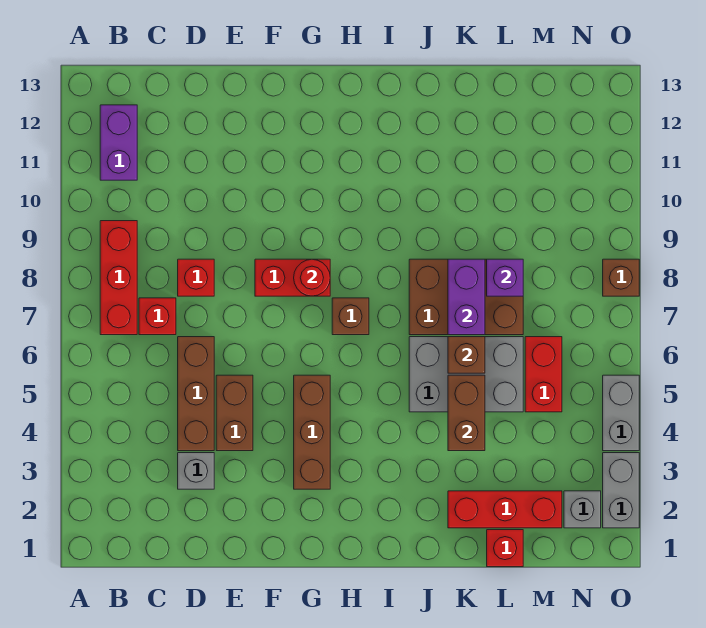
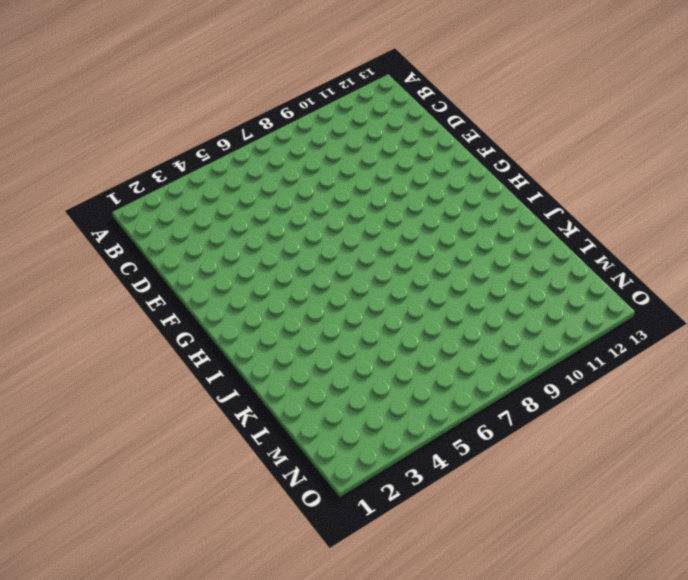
none -> red 1x3 brick [100,221,137,335]
none -> purple 1x2 brick [100,105,137,180]
none -> red 1x1 brick [139,298,176,335]

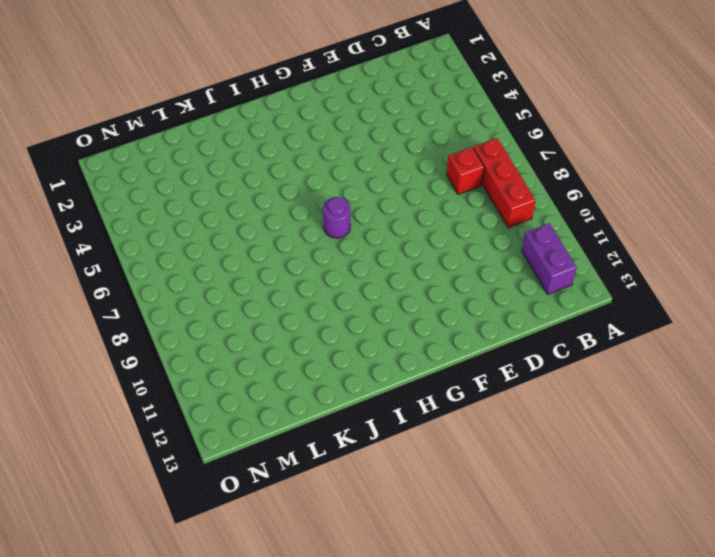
purple 1x1 round brick [323,197,351,238] -> brown 1x1 brick [332,298,369,335]
none -> grey 1x1 brick [178,453,214,489]
none -> brown 1x3 brick [178,337,214,451]
none -> red 1x1 brick [178,259,214,296]

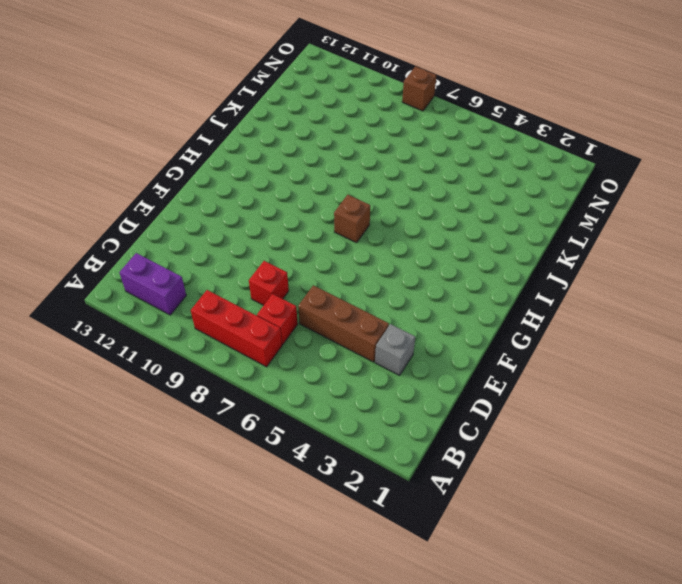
none -> brown 1x2 brick [216,375,253,451]
none -> red 1x2 brick [255,259,330,296]
none -> brown 1x3 brick [294,375,330,489]

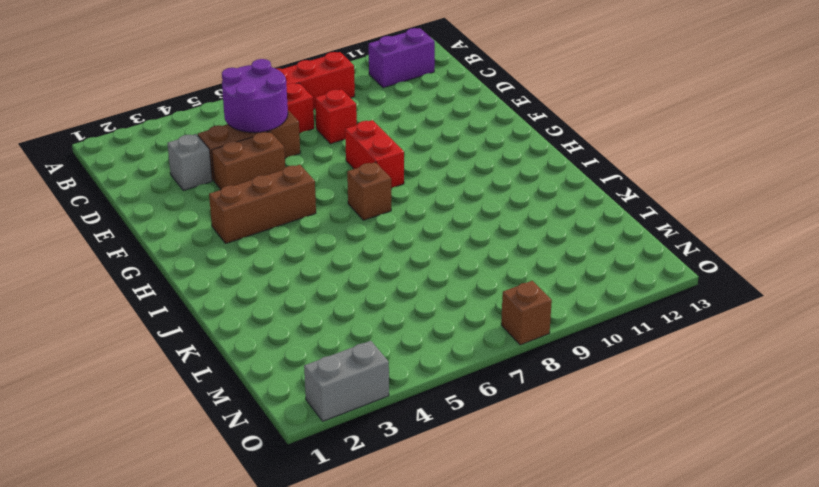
purple 2x2 round brick [222,59,288,133] -> none
none -> grey 2x3 brick [409,337,523,412]
none -> brown 2x3 brick [409,259,523,335]
none -> red 1x3 brick [448,491,562,528]

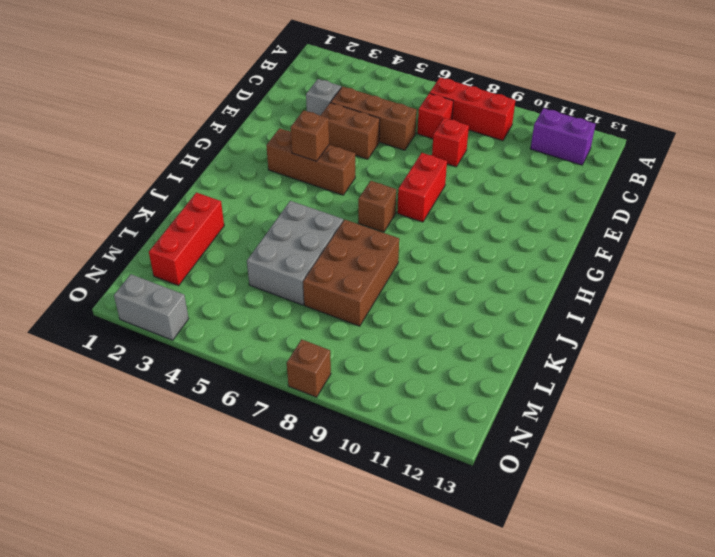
brown 1x1 brick [290,110,329,161] -> brown 1x1 brick moved to [448,337,485,373]
none -> red 1x1 brick [487,530,523,567]
none -> red 1x2 brick [525,337,562,412]
none -> grey 1x1 brick [564,491,601,528]

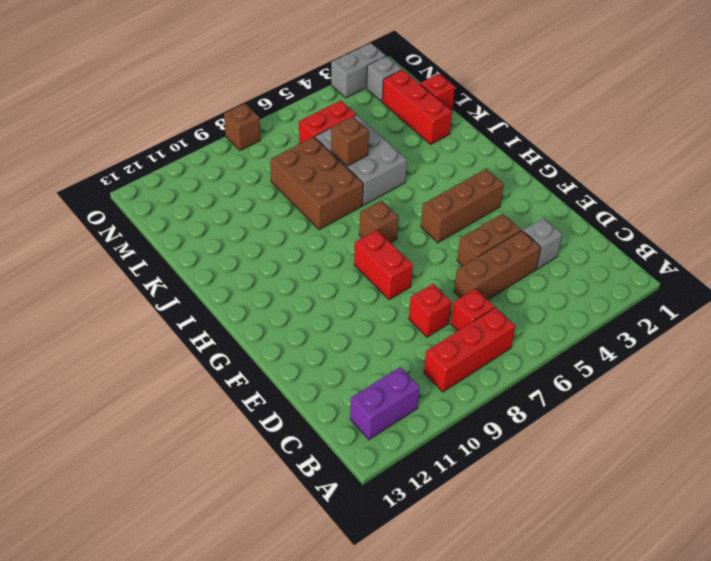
none -> grey 1x2 brick [603,375,639,451]
none -> red 1x1 round brick [294,259,330,296]
none -> brown 1x2 brick [448,375,485,451]

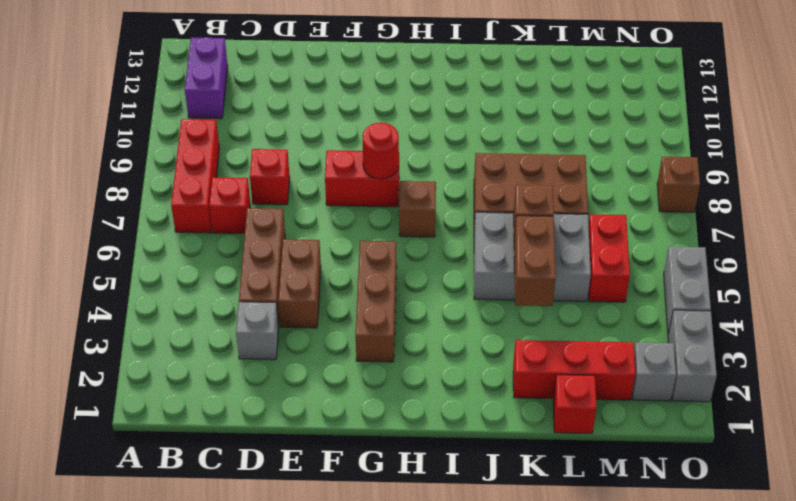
none -> purple 1x2 brick [448,259,485,335]
none -> purple 1x1 brick [487,259,523,296]

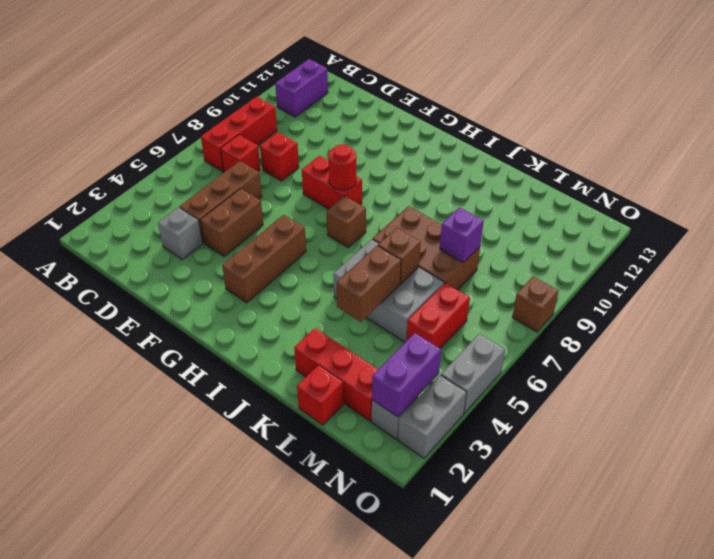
purple 1x2 brick [372,333,441,417] -> purple 1x2 brick moved to [448,259,485,335]

